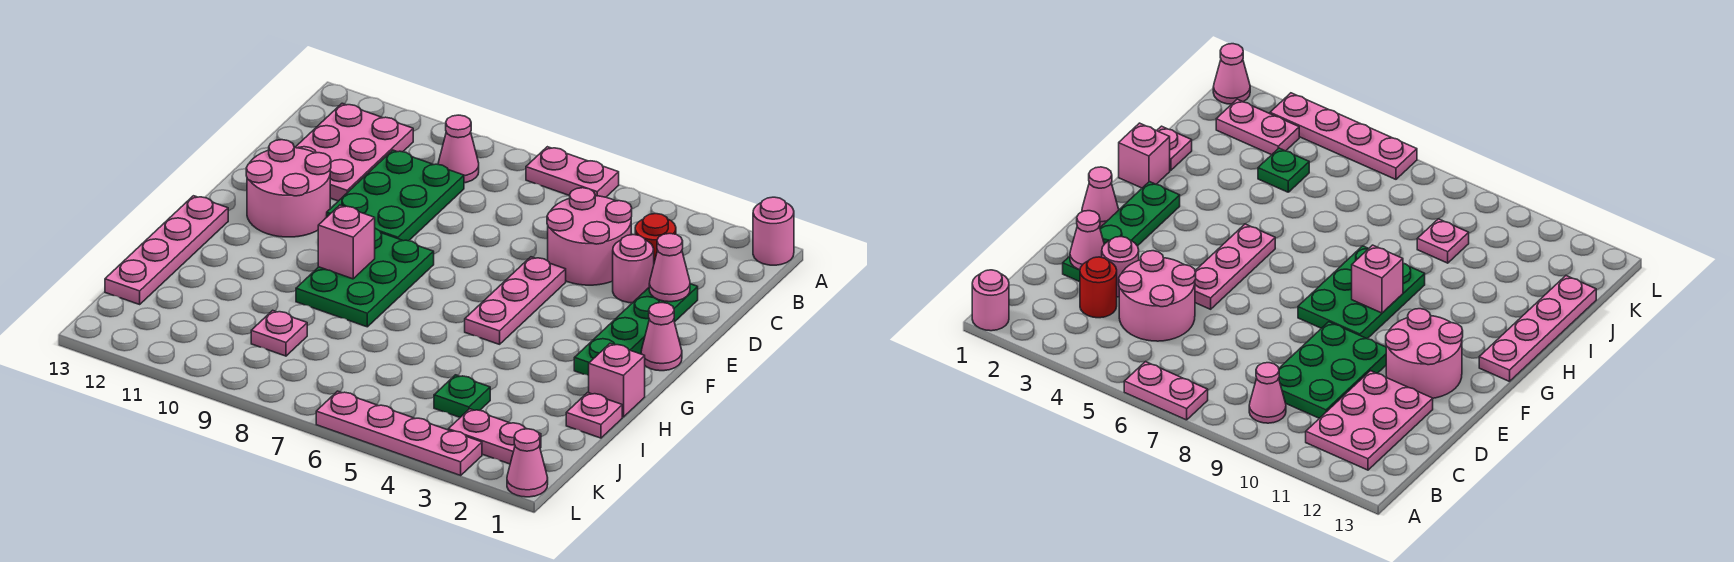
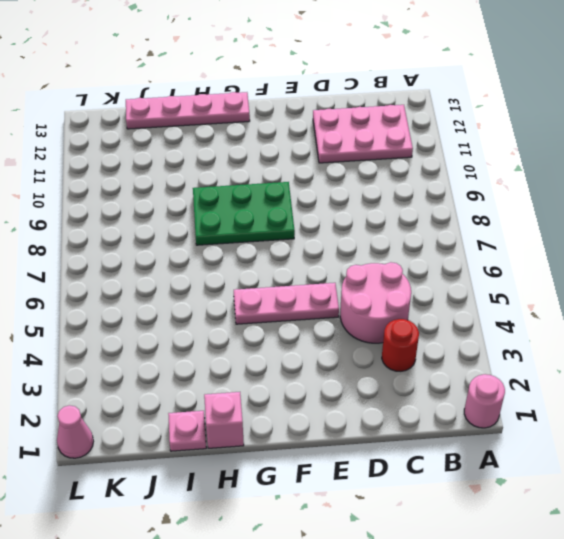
none -> pink 1x2 plate [526,147,619,197]
none -> pink 1x1 cone [438,115,479,183]
none -> green 2x3 plate [327,150,464,241]

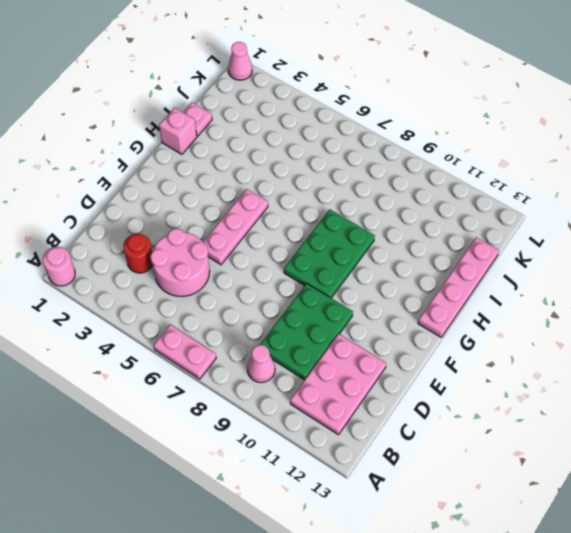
none -> green 1x4 plate [574,284,698,376]
none -> pink 1x1 round brick [613,235,654,303]
none -> pink 2x2 round brick [246,140,331,237]

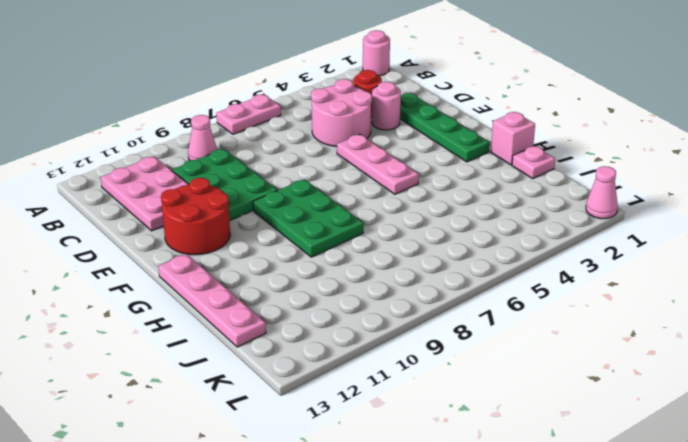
red 2x2 round brick [161,178,230,255] -> pink 2x2 round brick [246,140,331,237]
none -> pink 1x1 cone [641,303,682,371]
none -> green 1x1 plate [434,375,490,417]
none -> pink 1x1 plate [251,310,307,356]

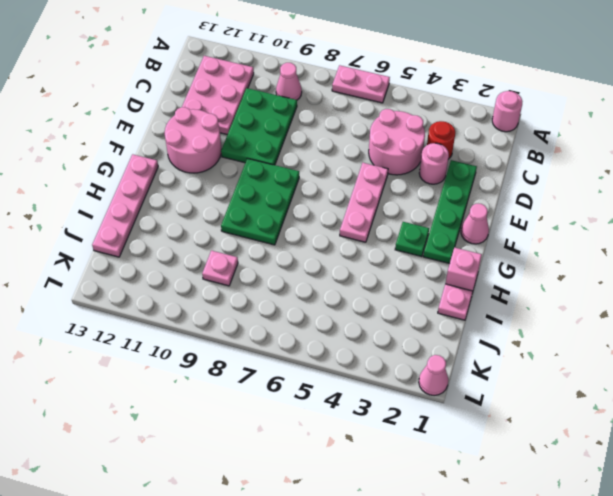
green 1x1 plate [395,222,429,257] -> green 1x1 plate moved to [434,375,490,417]
none -> pink 1x2 plate [448,409,541,464]
none -> pink 1x4 plate [316,391,482,475]
none -> pink 1x1 cone [649,234,690,302]

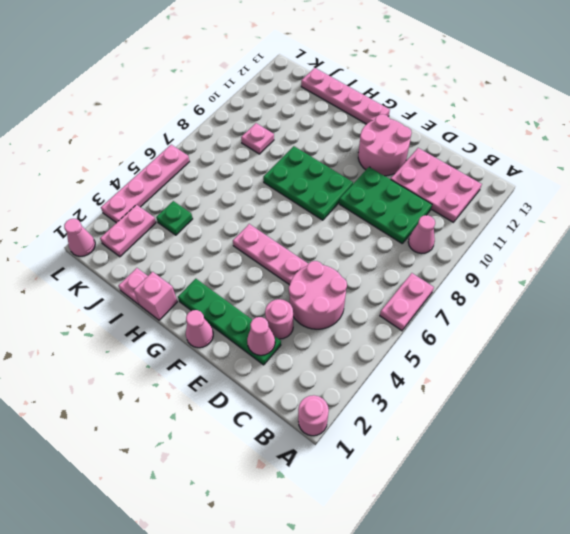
none -> red 1x1 round brick [635,214,676,262]
none -> pink 1x1 brick [318,205,375,279]

